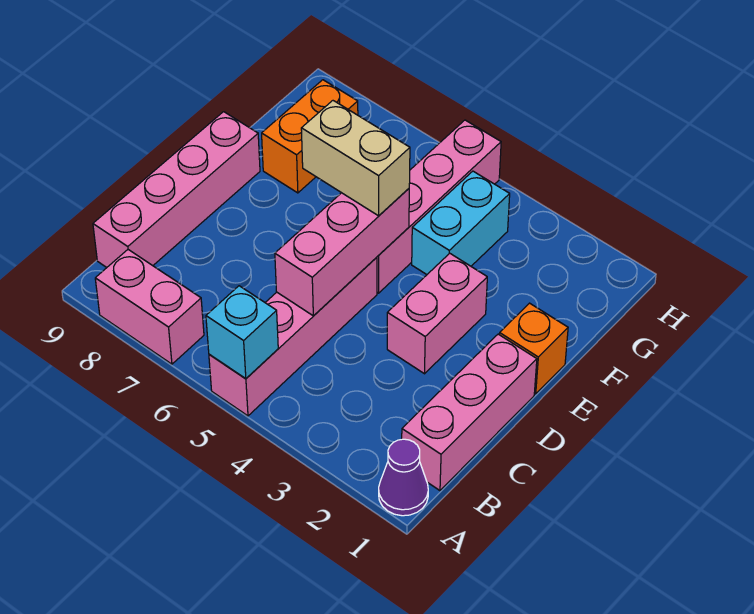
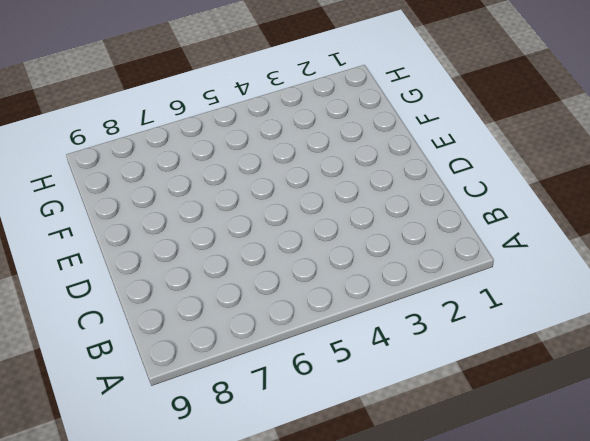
none -> purple 1x1 cone [379,439,428,516]
none -> pink 1x4 brick [209,257,377,416]
none -> pink 1x2 brick [95,250,204,364]

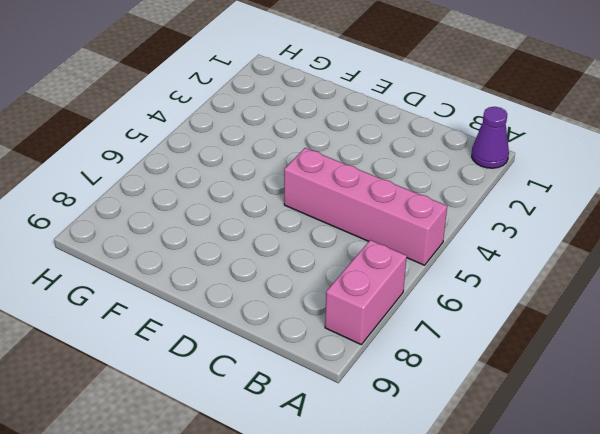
none -> pink 1x3 brick [402,334,537,491]
none -> pink 1x4 brick [93,112,260,267]
none -> pink 1x2 brick [387,253,487,374]

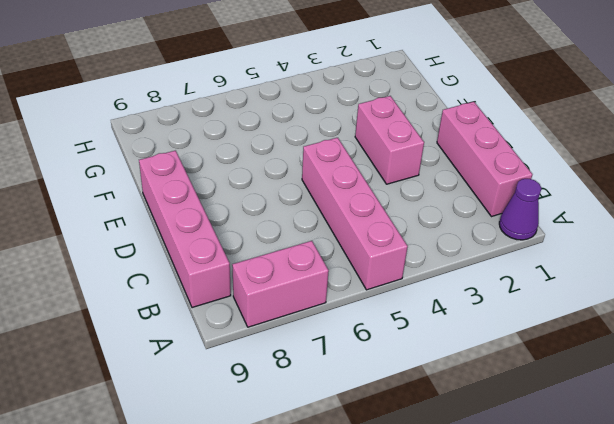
none -> orange 1x1 brick [499,303,568,394]
none -> pink 1x4 brick [377,120,501,293]
none -> cyan 1x2 brick [412,171,510,274]

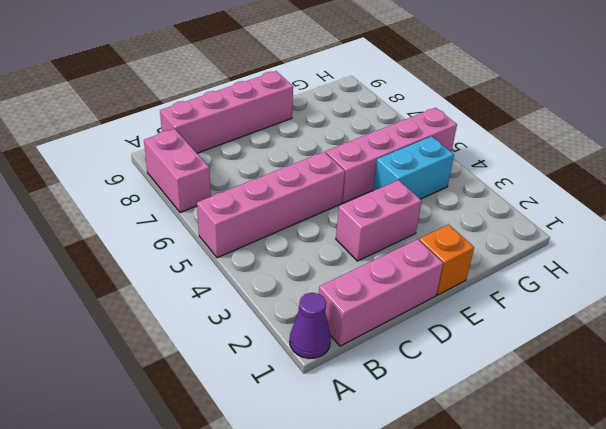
none -> orange 1x2 brick [262,80,358,193]
none -> cyan 1x1 brick [206,286,278,379]
none -> pink 1x3 brick [275,189,409,316]

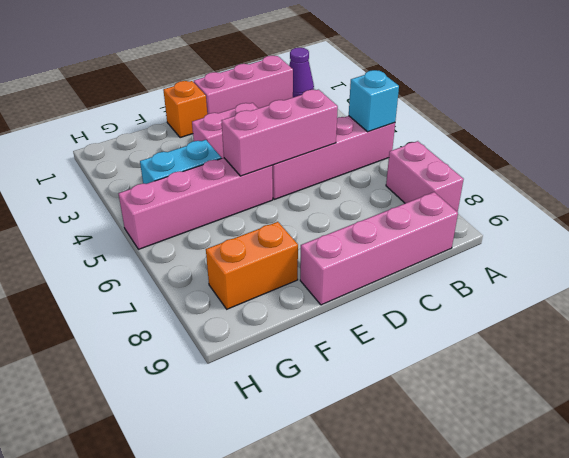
none -> tan 1x2 brick [301,101,410,216]

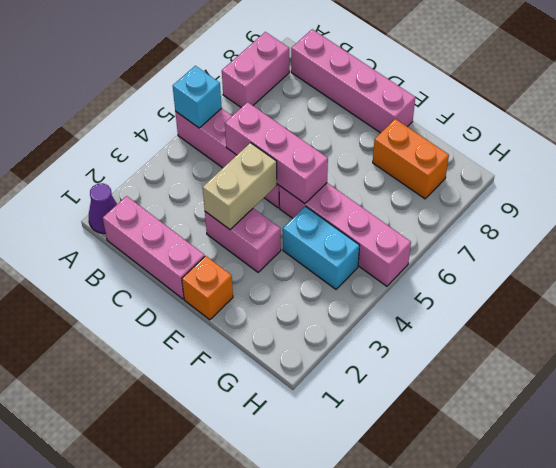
tan 1x2 brick [203,143,277,230] -> tan 1x2 brick moved to [301,101,410,216]

